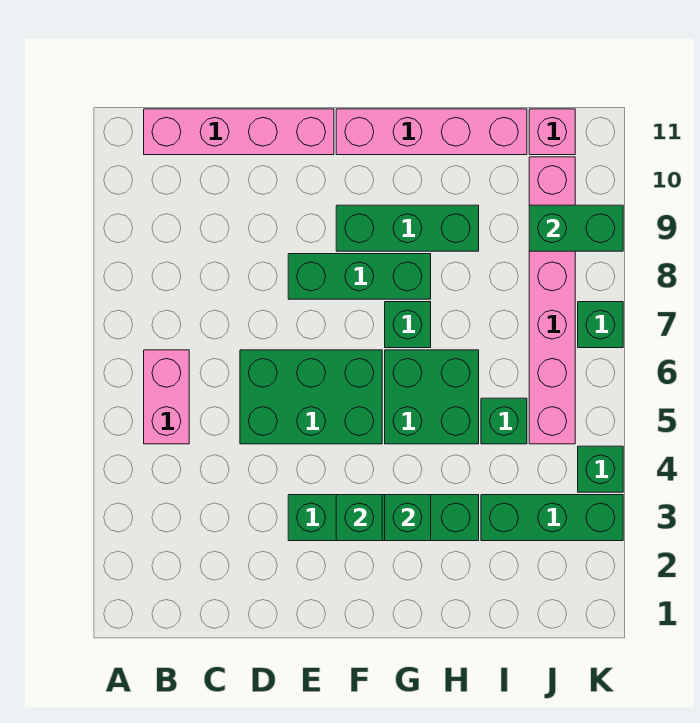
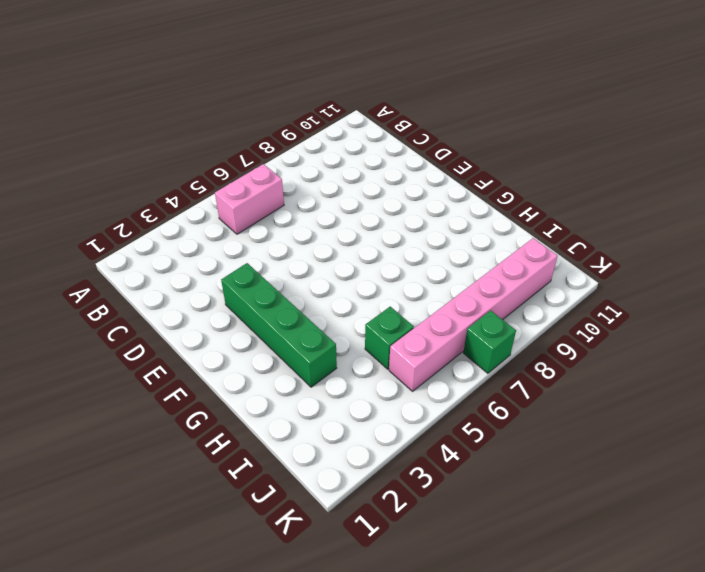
none -> pink 1x4 brick [144,109,334,155]
none -> green 2x3 brick [240,350,382,444]
none -> green 1x3 brick [288,254,431,299]

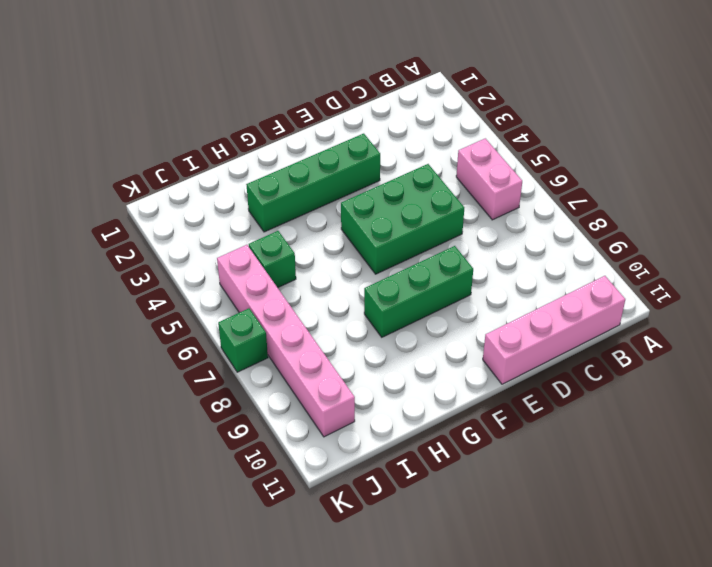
none -> green 1x3 brick [336,205,479,251]
none -> pink 1x4 brick [336,109,527,155]
none -> green 2x2 brick [385,350,479,444]

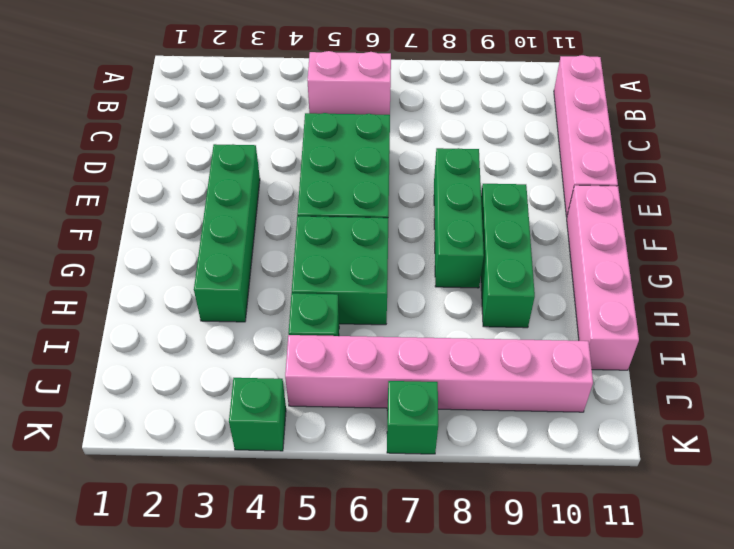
none -> green 1x1 brick [385,302,431,348]
none -> green 1x3 brick [481,495,623,541]
none -> pink 1x1 brick [529,109,575,155]

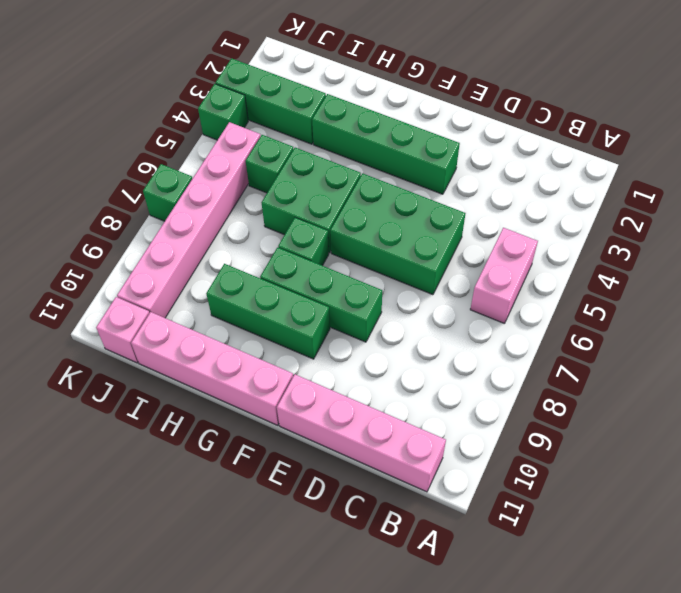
none -> green 1x1 brick [336,495,382,541]
none -> green 1x1 brick [385,495,431,541]
none -> green 1x2 brick [529,205,623,251]

